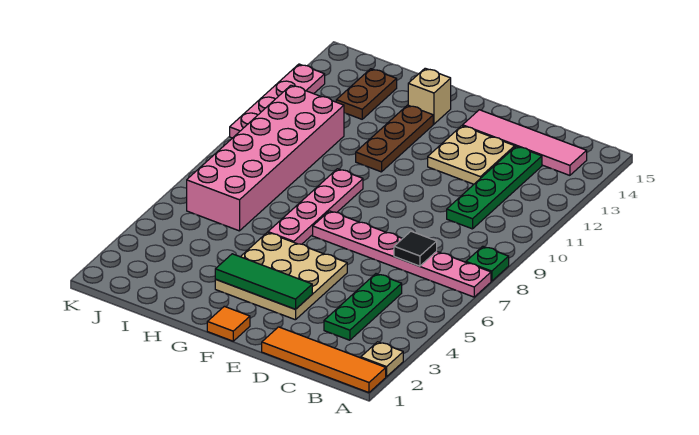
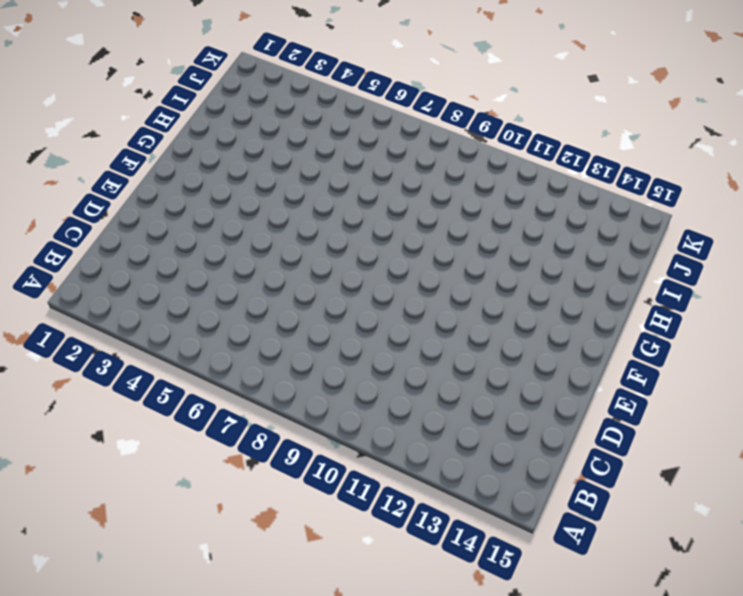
none -> orange 1x4 tile [262,327,386,393]
none -> tan 1x1 plate [361,342,403,377]
none -> pink 1x6 plate [313,211,491,297]

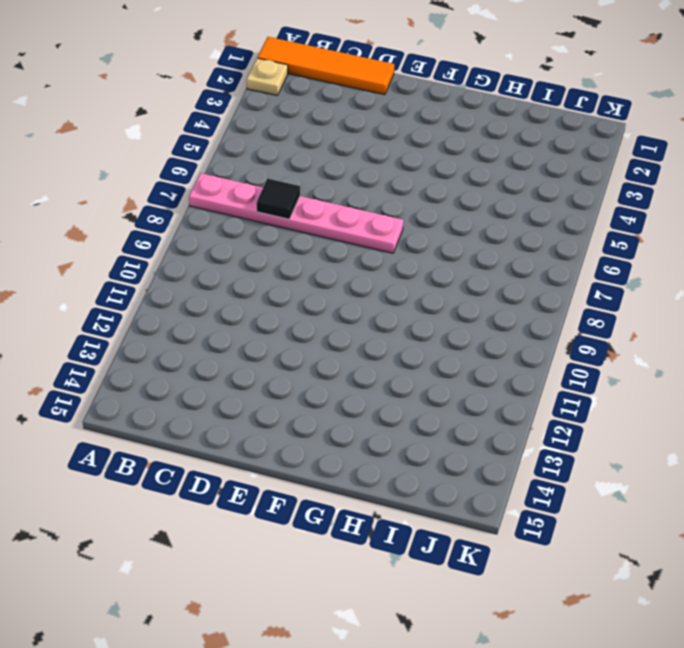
none -> green 1x1 plate [466,246,509,281]
none -> pink 1x4 tile [463,110,587,175]
none -> green 1x3 plate [324,274,402,340]

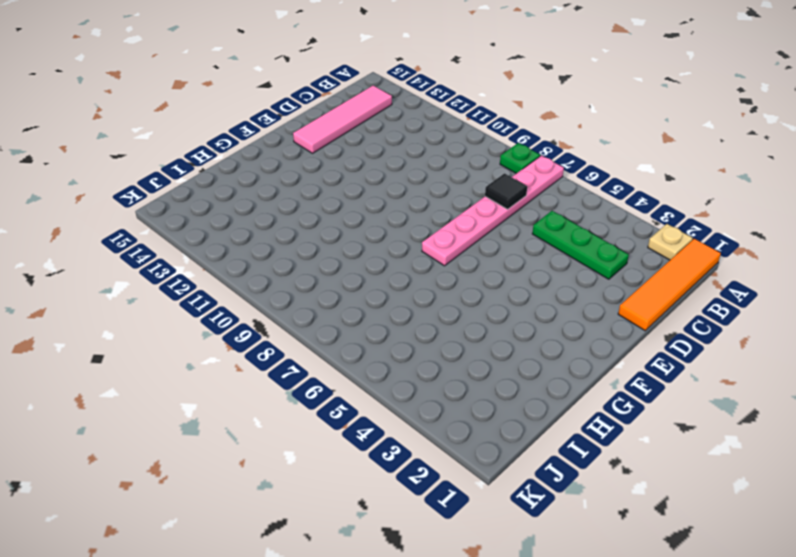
none -> green 1x4 plate [447,146,542,229]
none -> tan 2x2 plate [428,126,515,184]
none -> tan 3x3 plate [215,233,347,320]

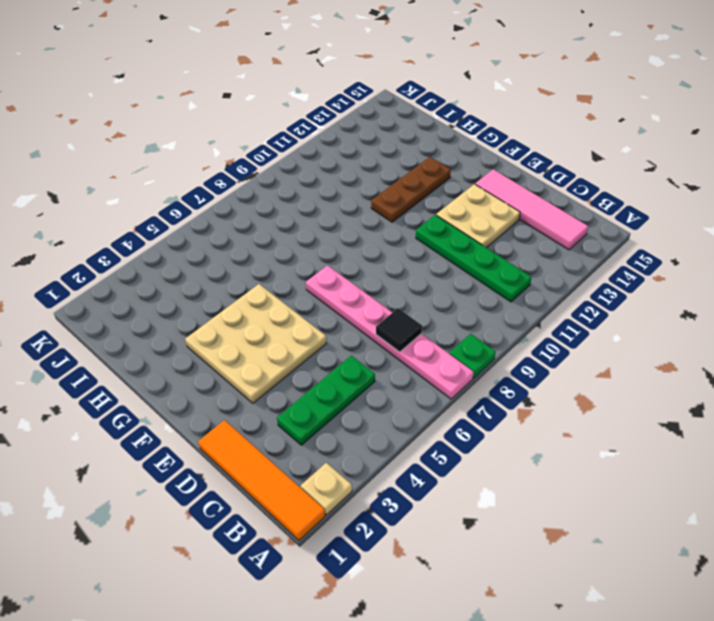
green 1x4 plate [416,215,532,302] -> green 1x4 plate turned to [447,146,542,229]
none -> orange 1x1 tile [207,306,250,341]
none -> pink 1x4 plate [268,169,363,244]
none -> tan 1x1 brick [408,68,451,124]

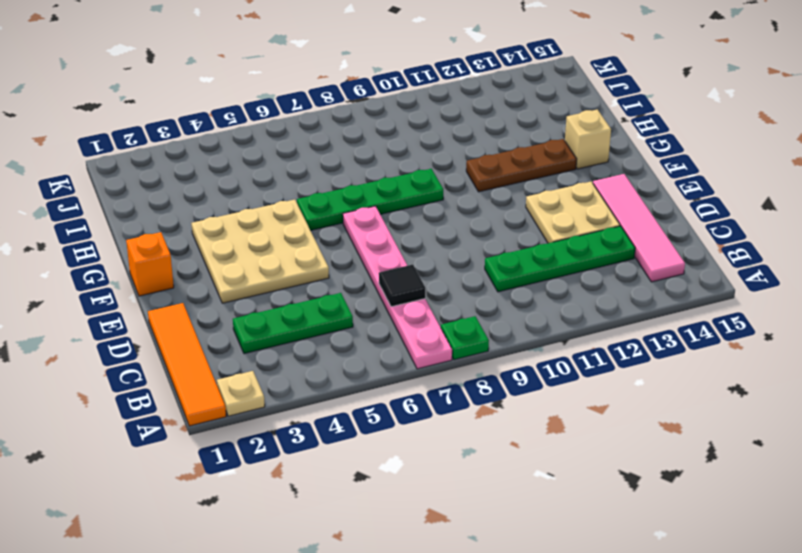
orange 1x1 brick [126,232,174,296] -> orange 1x1 tile [207,306,250,341]
green 1x4 plate [297,169,443,230] -> pink 1x4 plate [268,169,363,244]
none -> pink 2x6 brick [187,85,344,231]
none -> brown 1x2 plate [336,69,397,119]
none -> pink 1x4 plate [230,64,325,138]

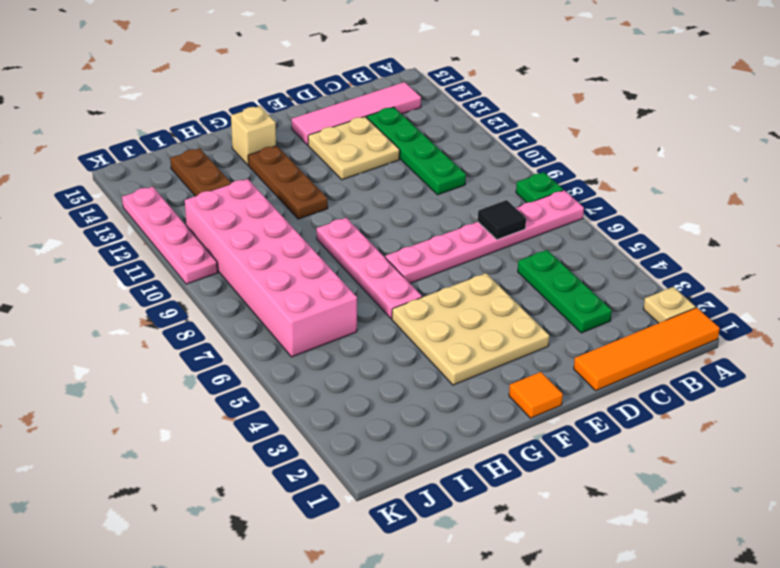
none -> green 1x3 tile [215,254,312,309]

